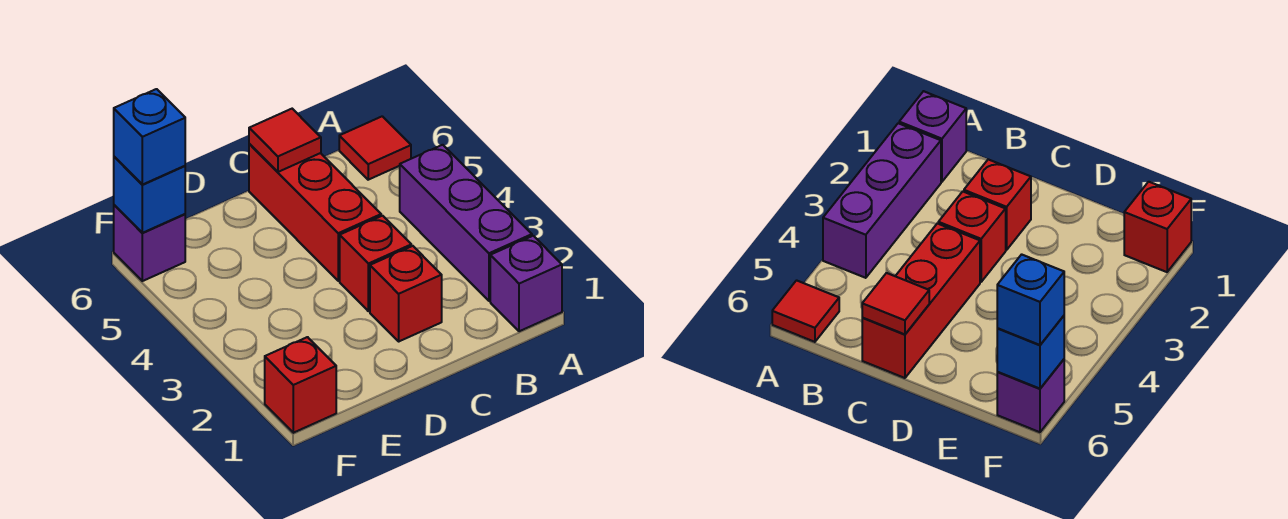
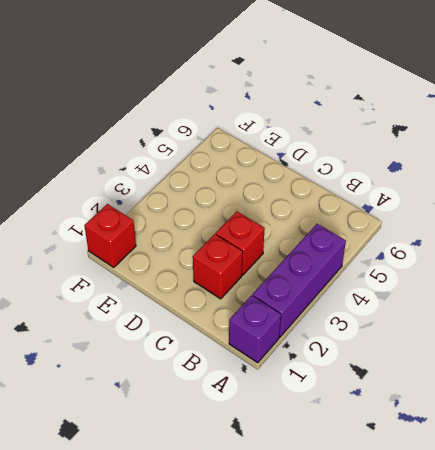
none -> red 1x1 tile [339,116,411,180]
none -> red 1x3 brick [249,144,381,281]

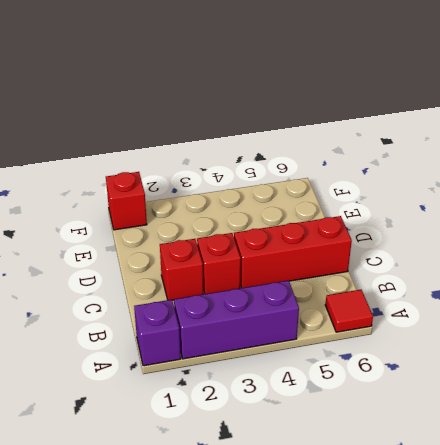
none -> purple 1x1 brick [114,205,185,281]
none -> red 1x1 tile [249,109,321,172]

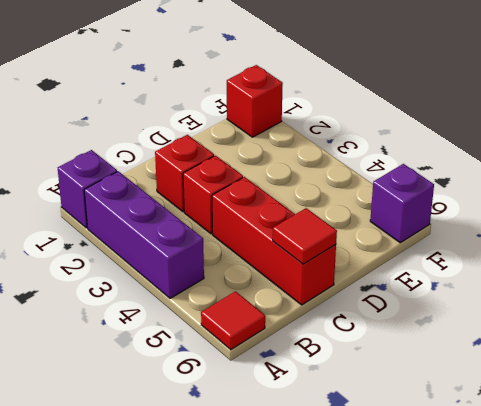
none -> blue 1x1 brick [114,157,185,233]
none -> blue 1x1 brick [114,89,185,185]

